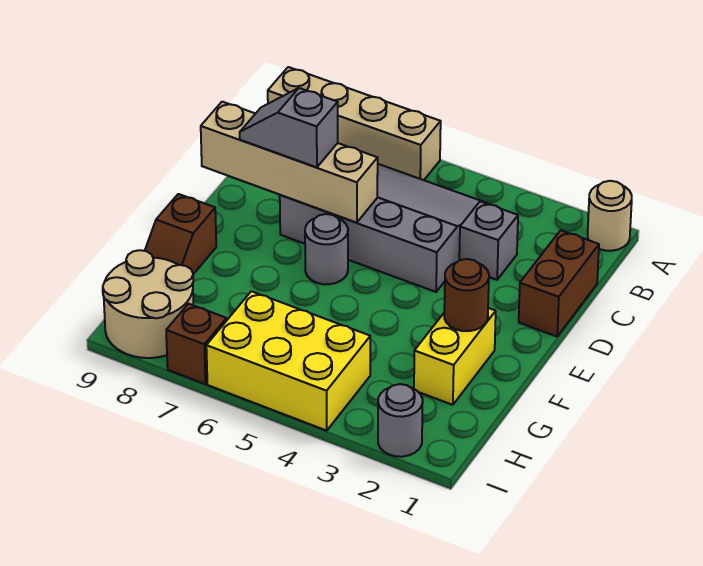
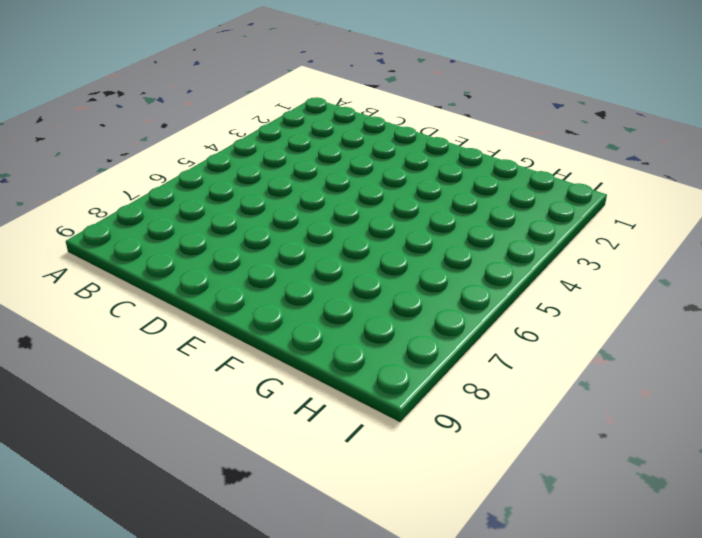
none -> tan 1x1 round brick [588,181,632,251]
none -> tan 1x4 brick [268,67,441,180]
none -> grey 3x4 slope [280,164,491,292]

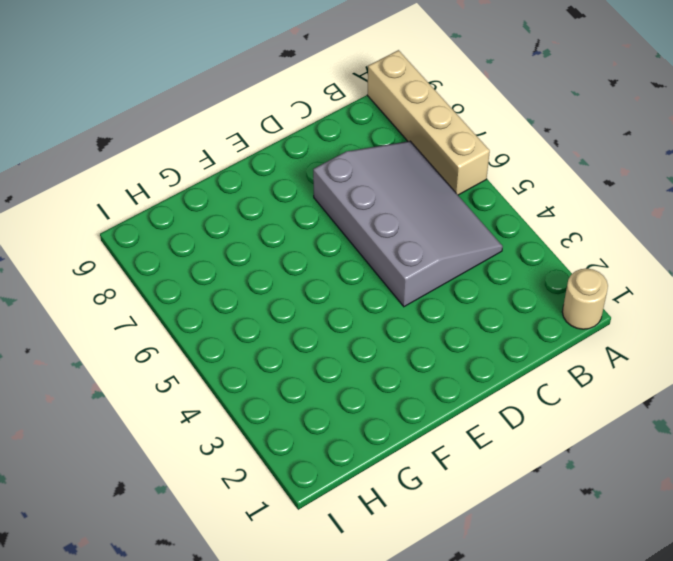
none -> brown 1x2 brick [519,230,599,336]
none -> grey 1x1 brick [459,201,518,280]
none -> grey 1x1 round brick [305,214,348,284]

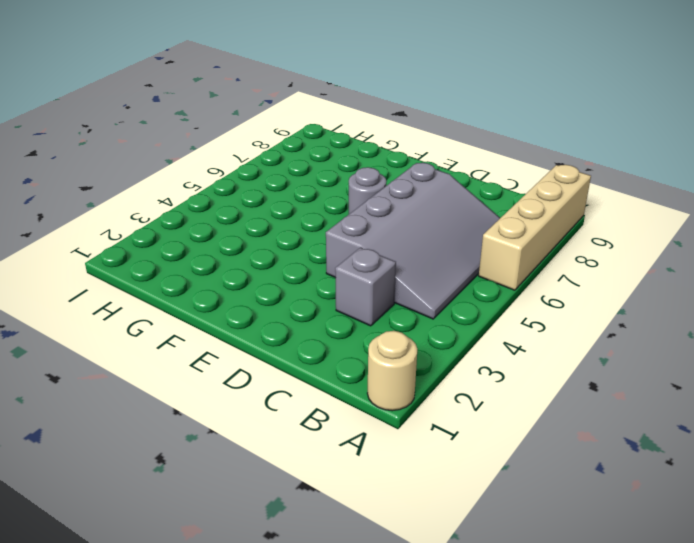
none -> brown 1x2 brick [519,230,599,336]
none -> yellow 1x2 brick [414,308,496,405]
none -> brown 1x2 slope [145,194,216,274]

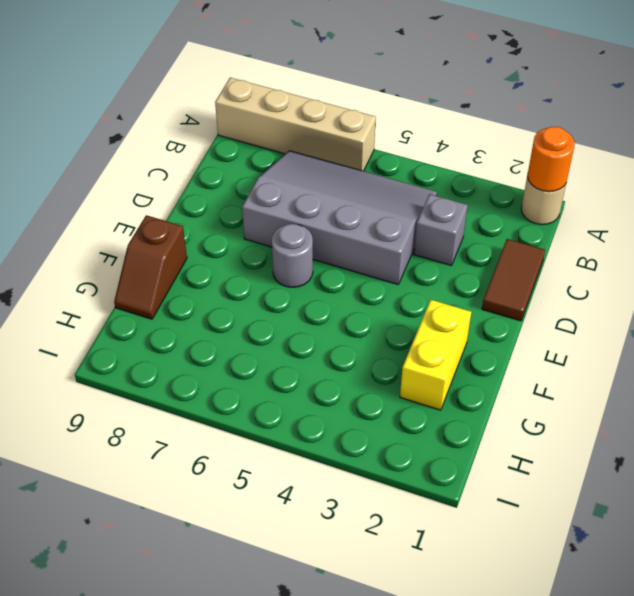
orange 1x1 round brick [527,127,575,192] -> none
brown 1x2 tile [482,239,545,321] -> brown 1x2 brick [519,230,599,336]
none -> yellow 2x3 brick [206,291,370,431]
none -> tan 2x2 round brick [103,250,193,358]
none -> grey 1x1 round brick [378,384,423,457]

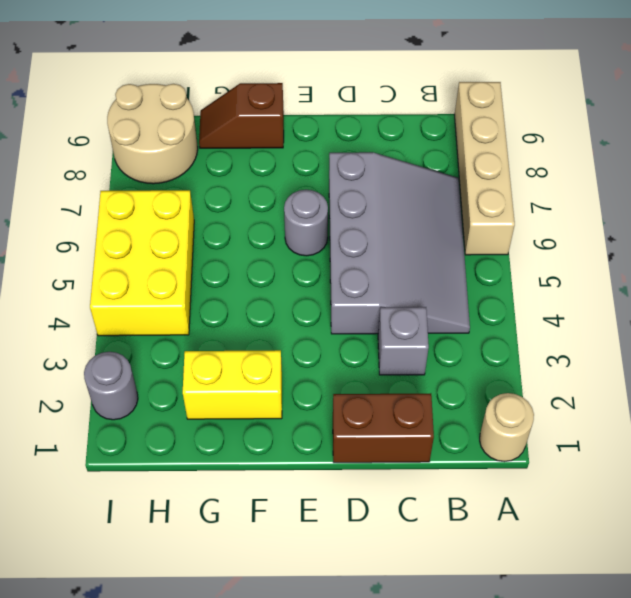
none -> brown 1x1 brick [166,304,227,384]
none -> tan 1x4 brick [201,102,378,223]
none -> brown 1x1 round brick [444,259,489,331]

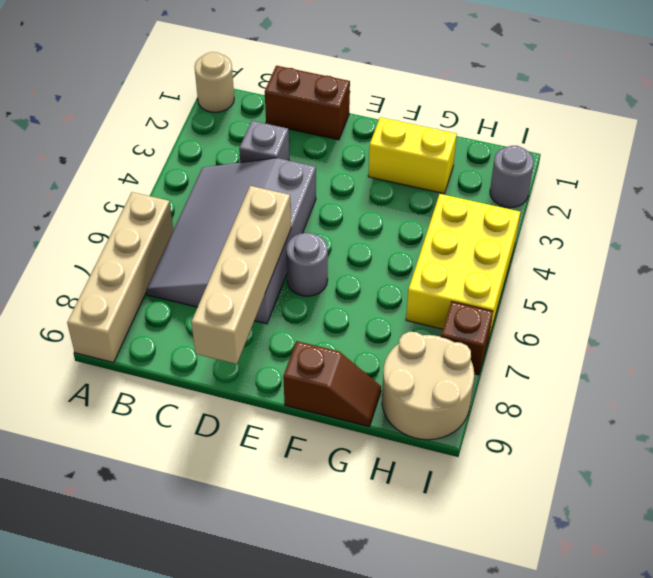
none -> brown 1x1 round brick [444,259,489,331]
none -> grey 1x2 slope [240,88,338,167]

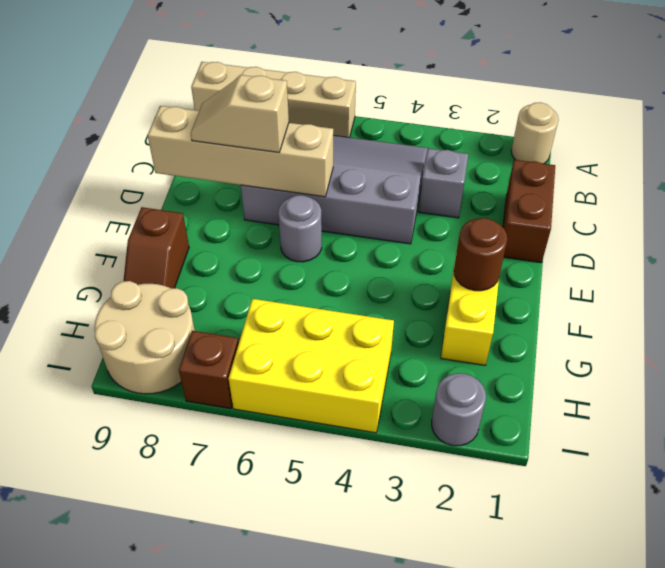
tan 1x2 slope [191,75,289,152] -> grey 1x2 slope [240,88,338,167]

